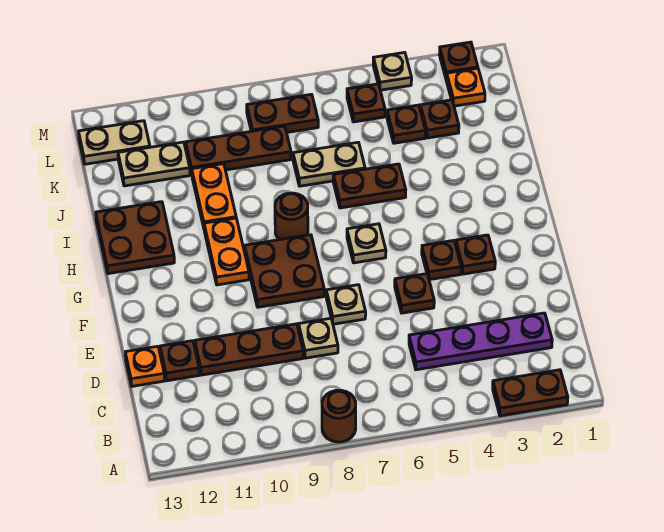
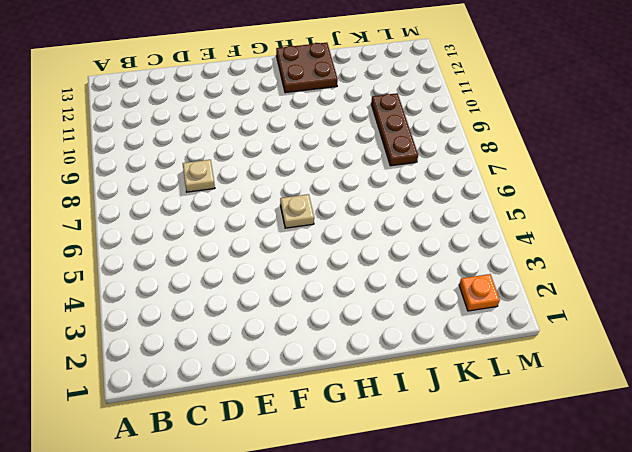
none -> brown 1x2 plate [493,370,568,416]
none -> brown 1x1 round brick [322,390,356,442]
none -> purple 1x4 plate [409,313,552,370]

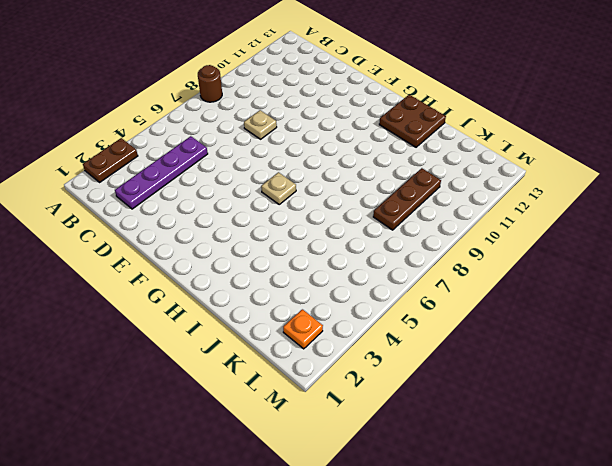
none -> brown 1x3 plate [195,324,303,375]
none -> brown 1x1 plate [160,341,199,381]
none -> orange 1x1 plate [125,346,165,386]

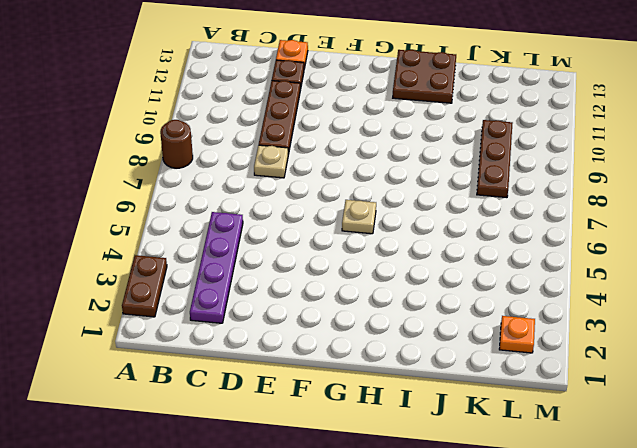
none -> brown 1x1 plate [395,274,434,313]
none -> tan 1x1 plate [326,285,366,324]
none -> brown 1x1 plate [456,235,495,274]

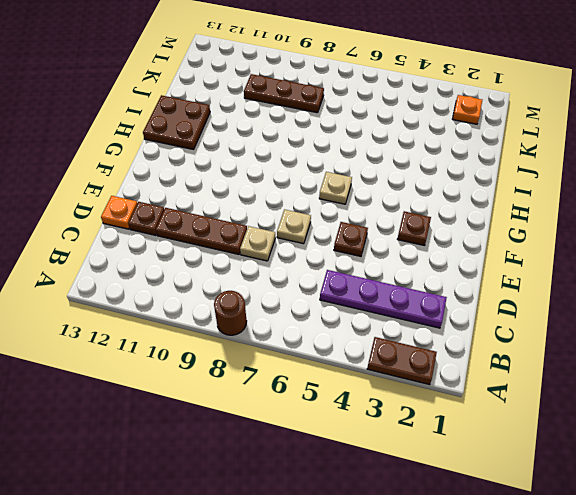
none -> brown 1x1 plate [422,240,461,280]
none -> brown 2x2 plate [245,235,324,307]
none -> orange 1x2 plate [204,218,249,285]

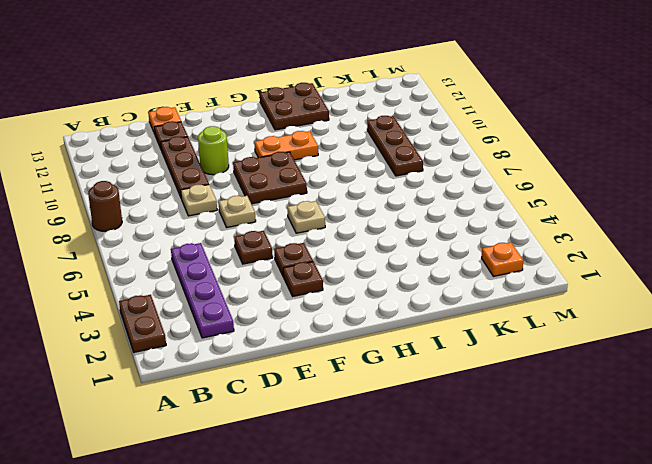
lime 1x1 round brick [198,126,229,175] -> none
none -> brown 1x1 round brick [275,193,308,240]
none -> brown 1x2 plate [333,164,406,208]
none -> orange 1x2 plate [192,164,236,227]

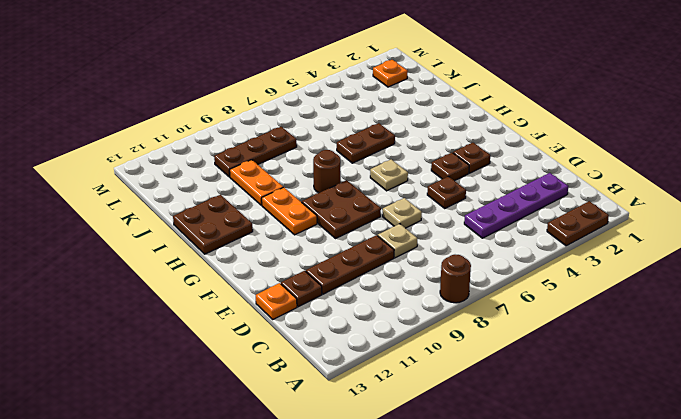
none -> tan 1x2 plate [293,142,365,186]
none -> brown 1x1 plate [420,100,459,138]
none -> brown 1x1 plate [387,105,425,143]

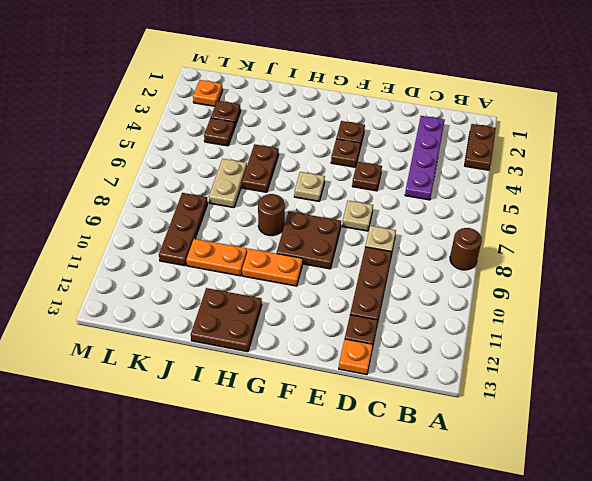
none -> tan 1x2 plate [118,142,190,186]
none -> brown 1x1 plate [347,84,385,122]
none -> brown 1x2 plate [247,94,318,133]

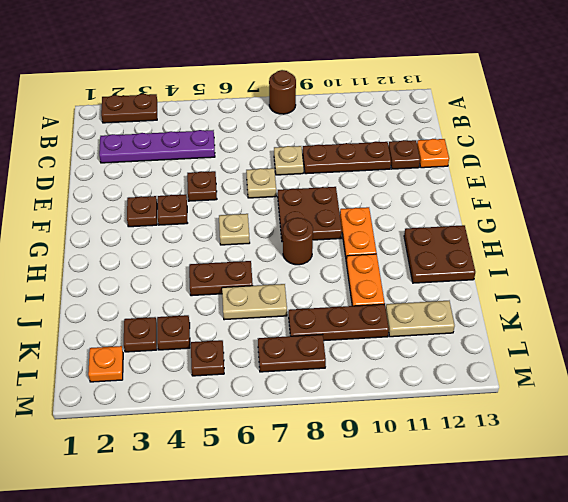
none -> tan 1x2 plate [79,121,150,164]
none -> brown 1x1 plate [439,42,478,80]
none -> tan 1x1 plate [373,52,412,90]

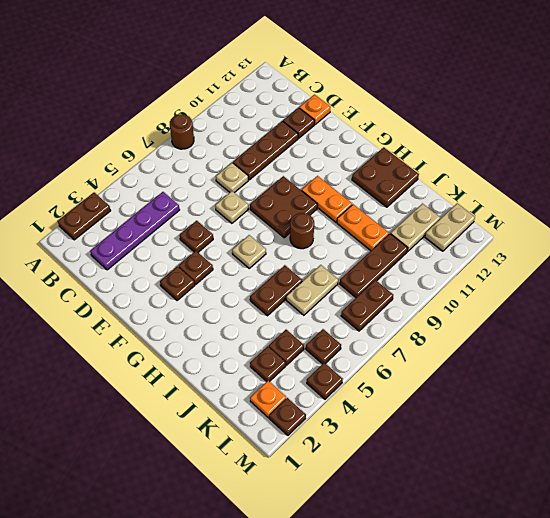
brown 1x1 plate [307,363,343,399] -> tan 1x1 plate [373,52,412,90]

